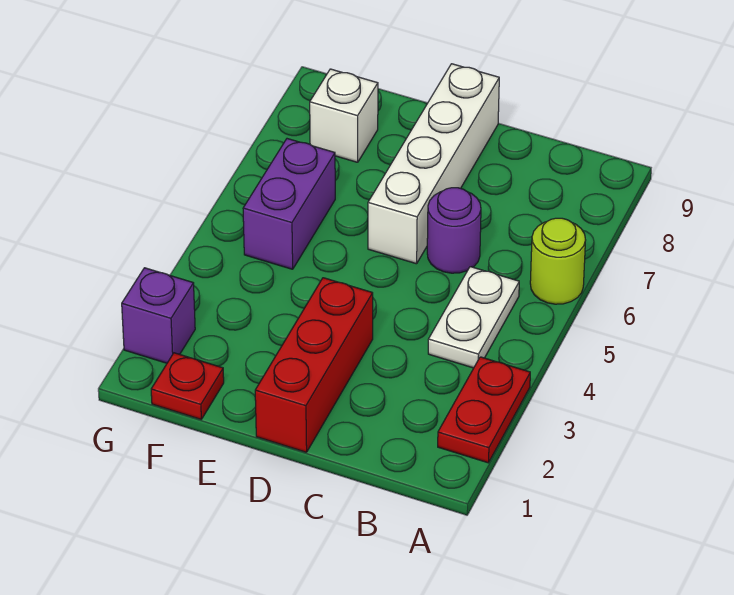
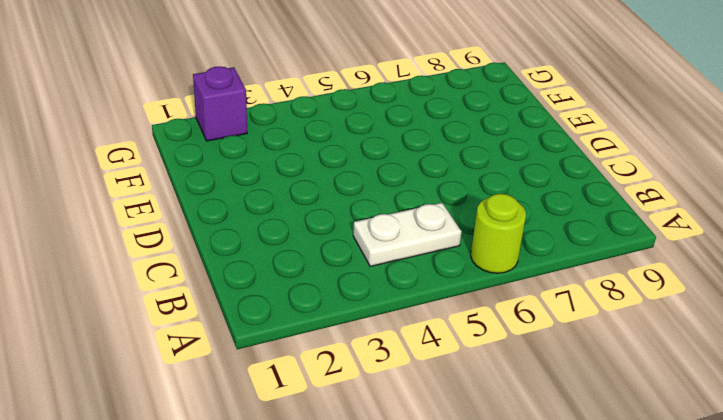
none -> red 1x2 plate [438,357,530,463]
none -> purple 1x1 round brick [427,188,481,273]

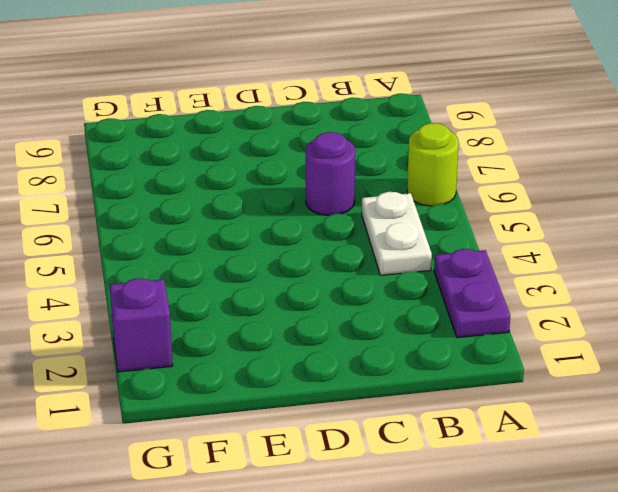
purple 1x2 plate [434,249,510,338] -> red 1x2 plate [438,357,530,463]
none -> red 1x3 brick [255,278,373,452]
none -> white 1x4 brick [368,64,499,264]

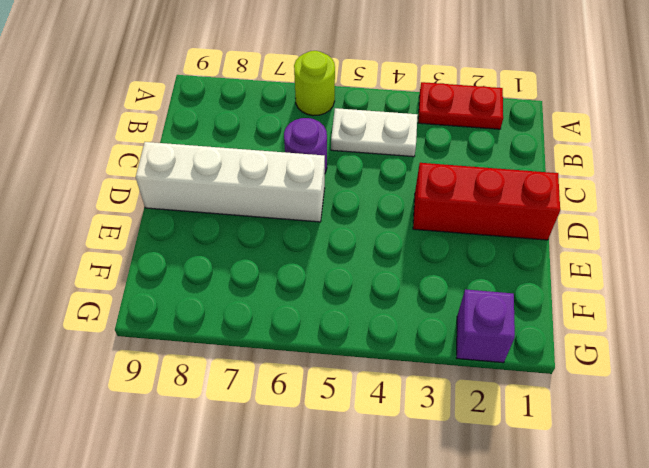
none -> red 1x1 plate [151,353,224,419]
none -> purple 1x2 brick [243,139,335,269]

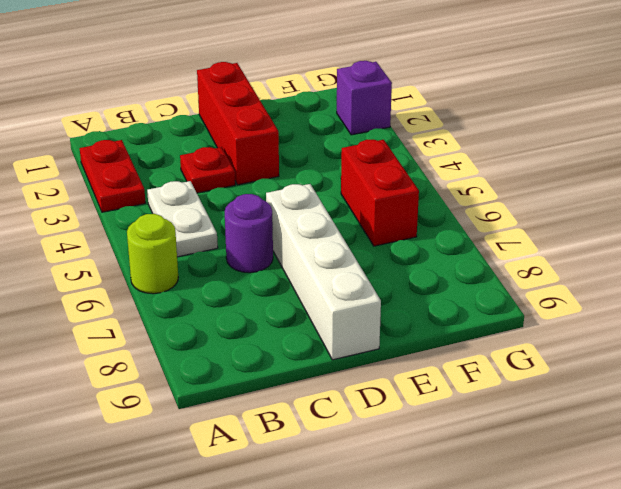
red 1x1 plate [180,147,235,193] -> red 1x1 plate moved to [151,353,224,419]
red 1x2 brick [341,140,419,246] -> purple 1x2 brick [243,139,335,269]
none -> white 1x1 brick [310,69,378,162]

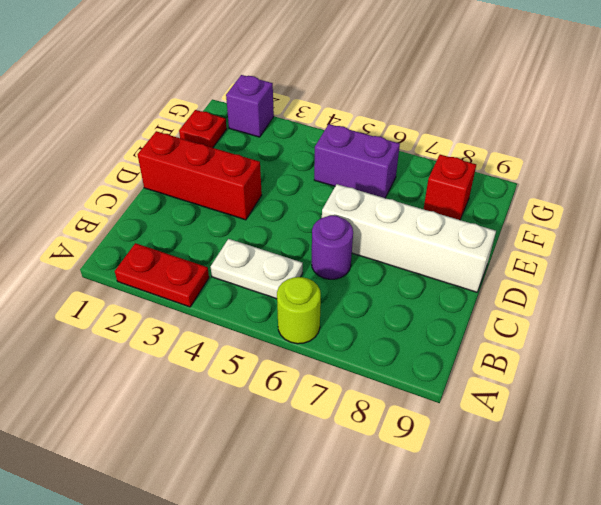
red 1x1 brick [424,155,476,220] -> white 1x1 brick [310,69,378,162]

